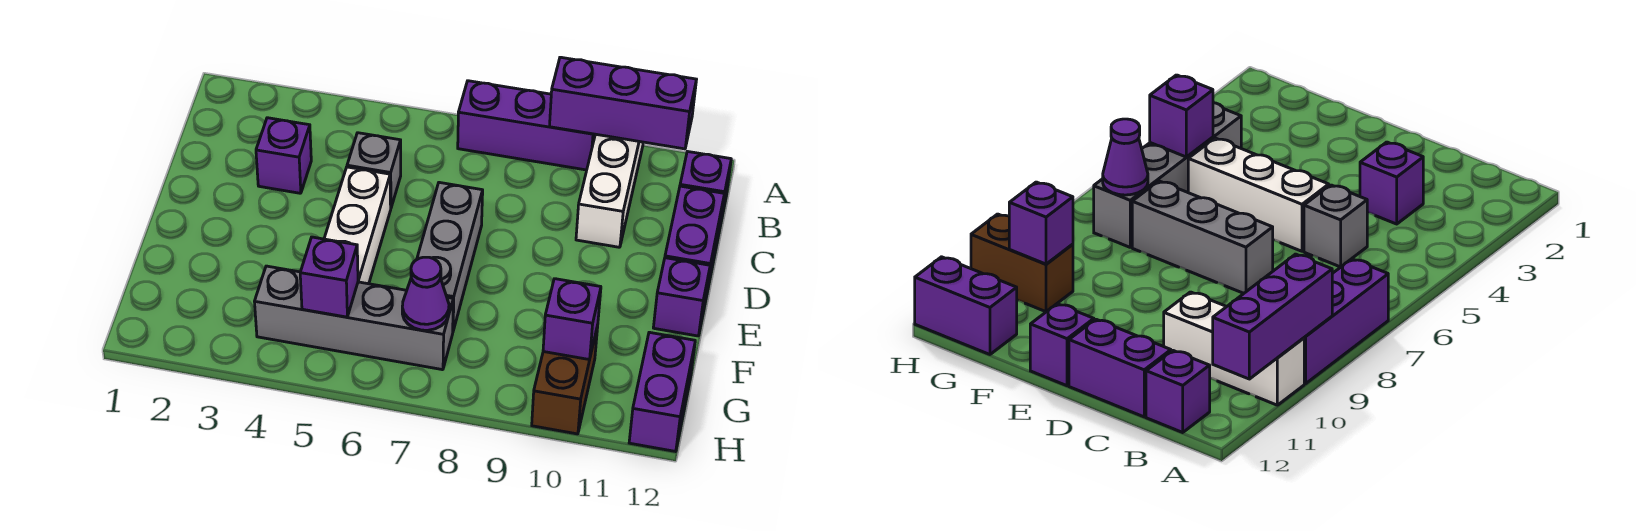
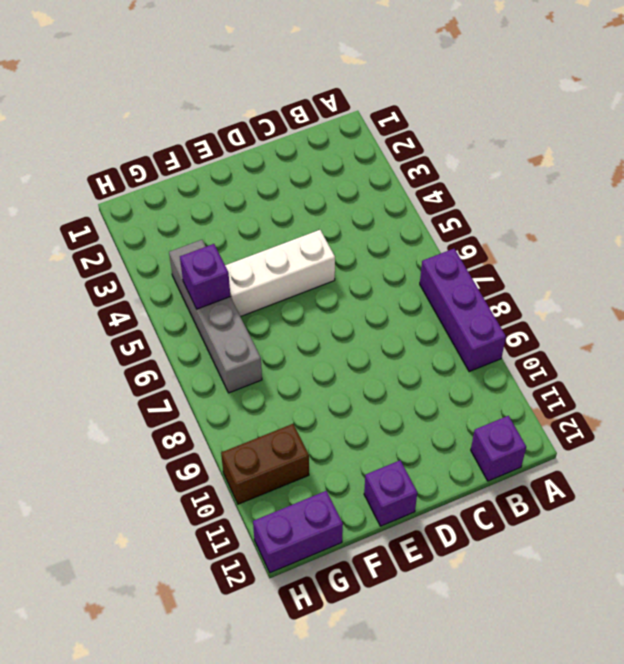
none -> white 1x3 brick [576,134,643,247]
none -> purple 1x1 brick [256,118,311,193]
none -> grey 1x1 brick [347,133,401,207]

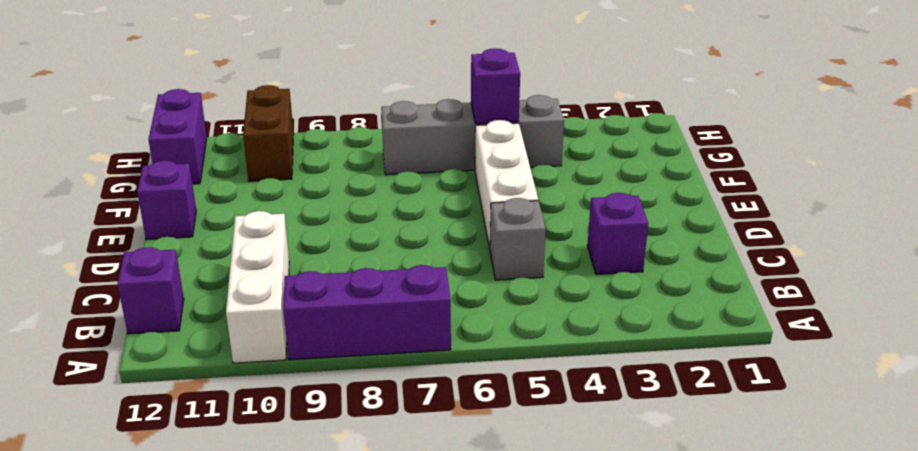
none -> purple 1x2 brick [665,186,725,296]
none -> grey 1x3 brick [417,182,483,331]
none -> purple 1x3 brick [550,57,697,149]

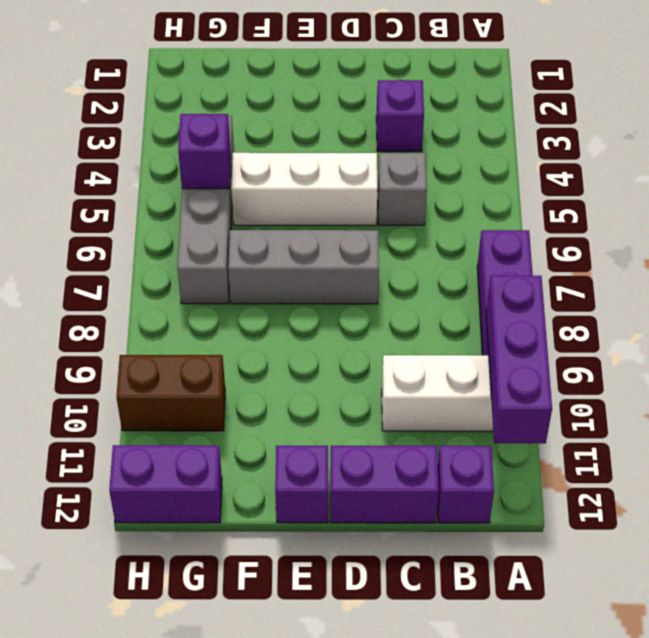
none -> purple 1x1 cone [402,257,449,330]
none -> purple 1x1 brick [543,279,601,360]

